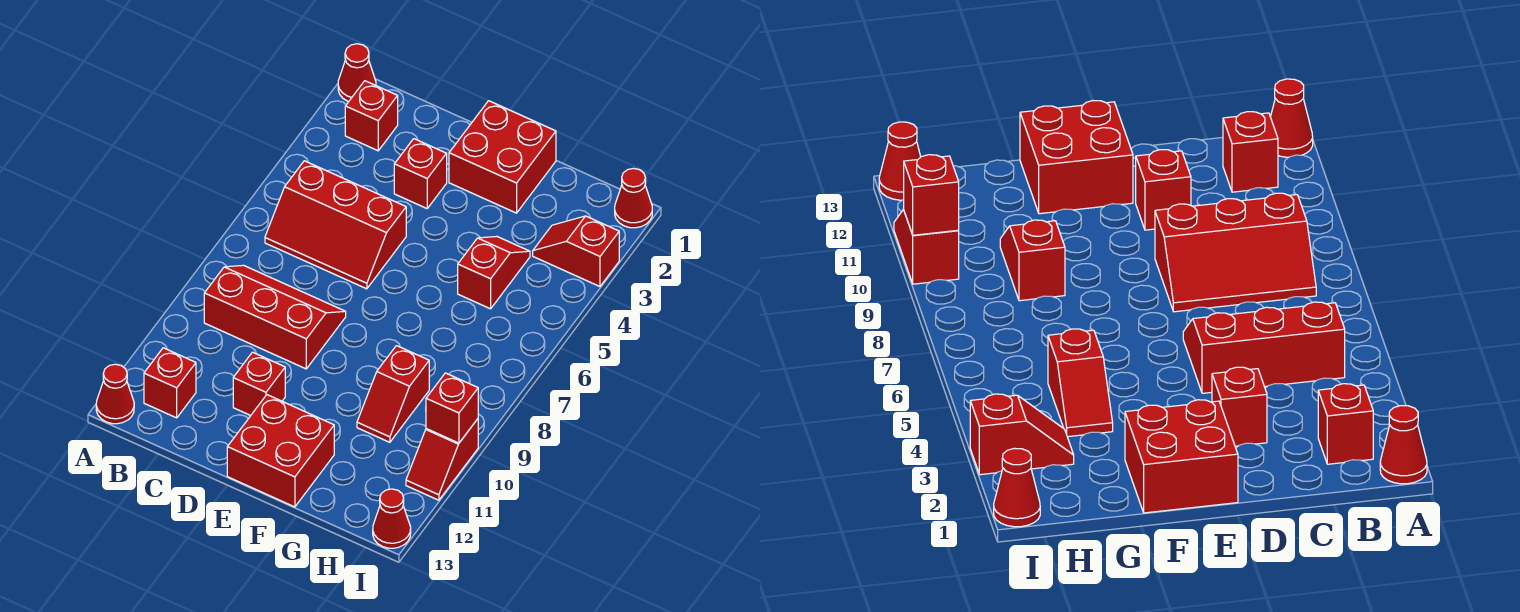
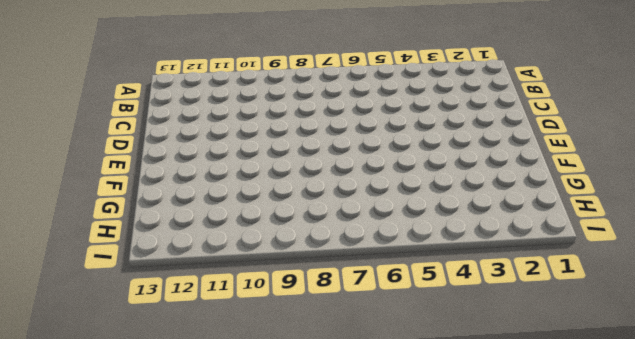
none -> red 1x1 cone [338,44,376,102]
none -> red 1x1 cone [96,364,134,424]
none -> red 1x1 brick [345,81,398,151]

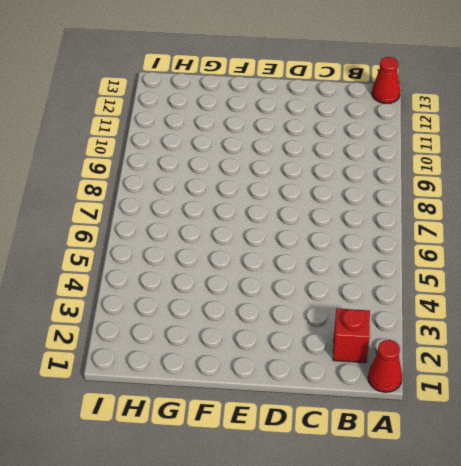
none -> red 2x3 slope [265,161,406,289]
none -> red 2x3 slope [204,265,346,369]
none -> red 1x1 brick [144,348,196,418]

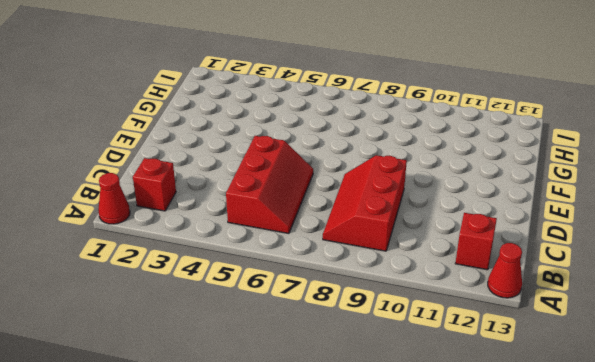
none -> red 1x1 brick [394,139,447,208]
none -> red 1x1 brick [233,352,285,416]
none -> red 2x2 brick [449,101,556,213]

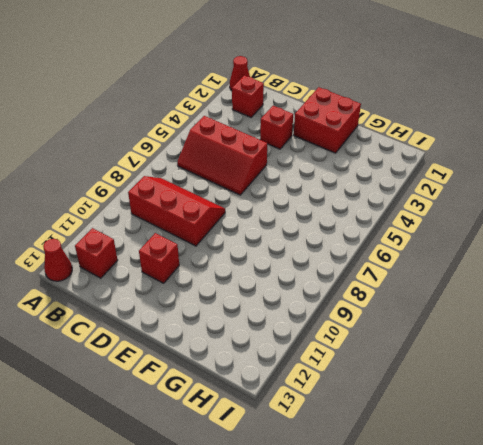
none -> red 2x2 brick [227,395,334,507]
none -> red 1x2 slope [458,236,530,309]
none -> red 1x2 slope [357,346,429,442]

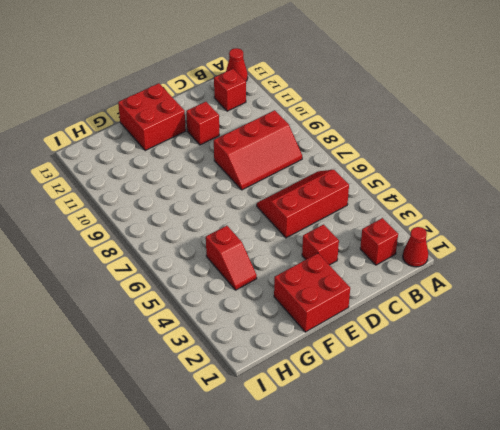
none -> red 1x2 slope [357,346,429,442]
none -> red 1x2 slope [533,216,619,286]
none -> red 1x1 cone [615,168,652,228]

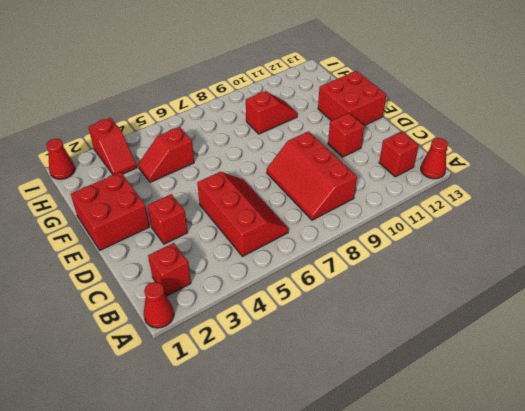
none -> red 1x2 slope [406,419,478,500]
none -> red 1x1 cone [373,489,411,548]
none -> red 1x1 brick [426,373,478,443]

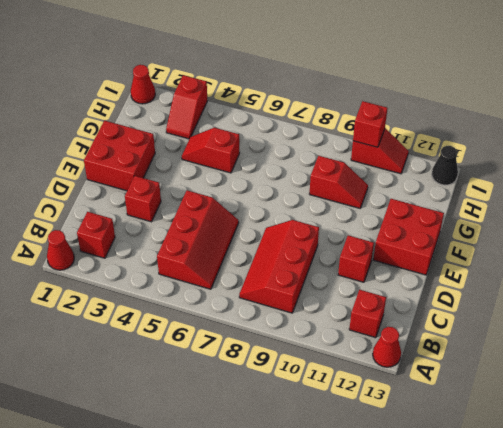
black 1x1 cone [432,146,458,185] -> red 1x1 cone [373,489,411,548]

